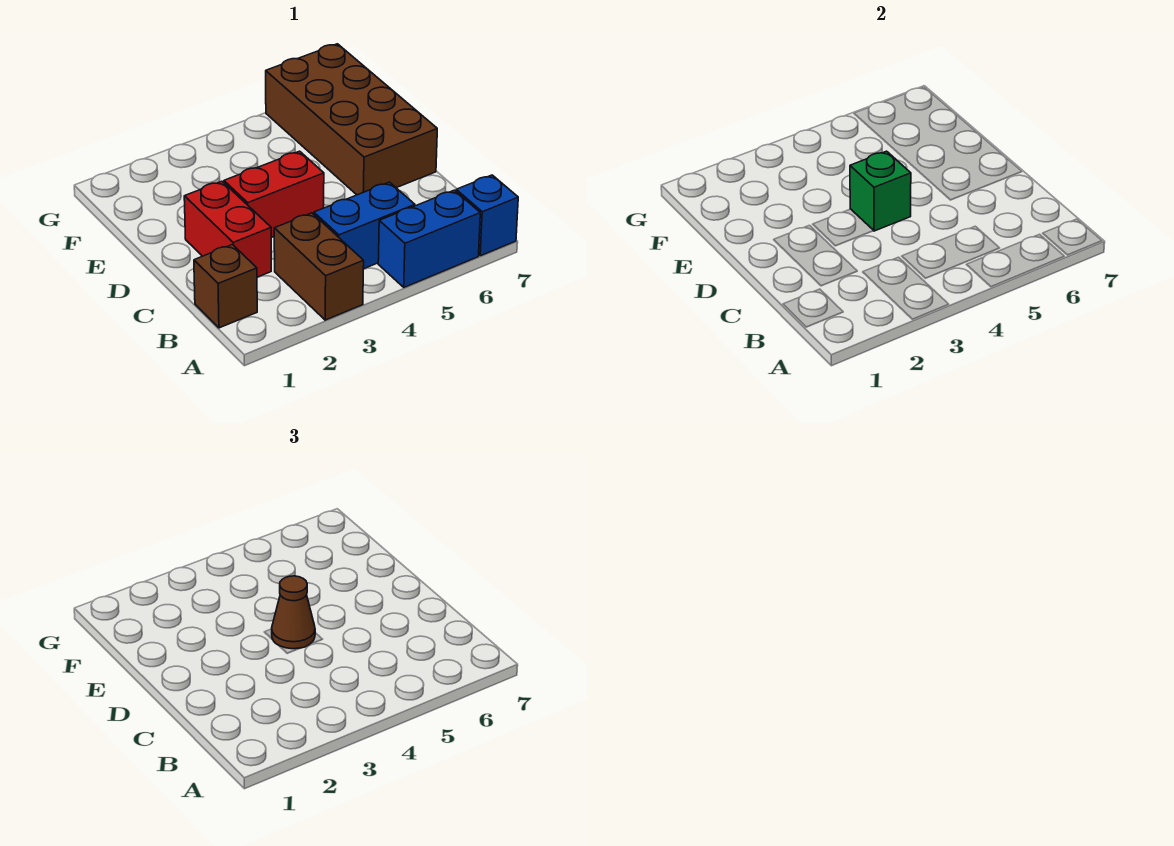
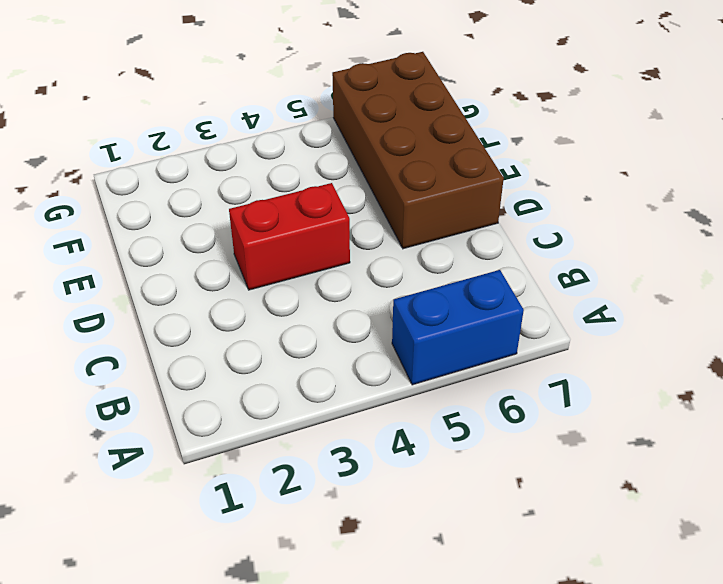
none -> brown 1x2 brick [274,213,364,320]
none -> blue 1x1 brick [456,175,518,256]

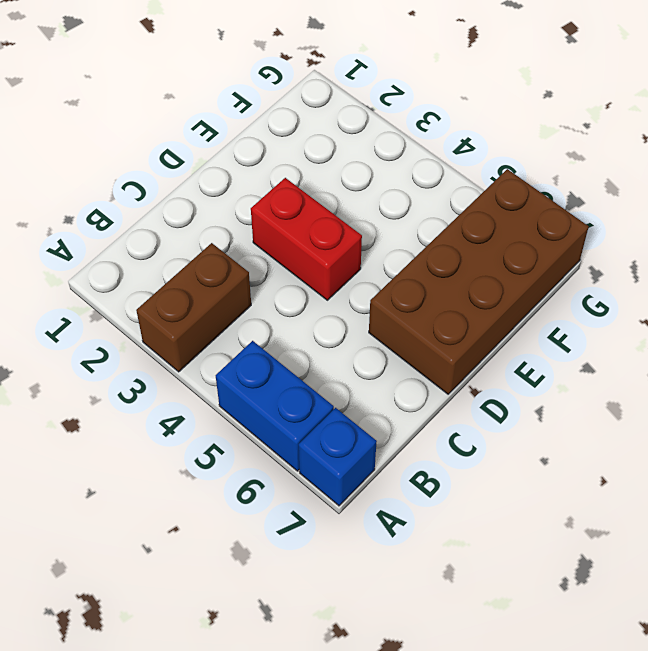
none -> brown 1x1 brick [194,245,257,328]
none -> blue 1x2 brick [314,182,415,269]

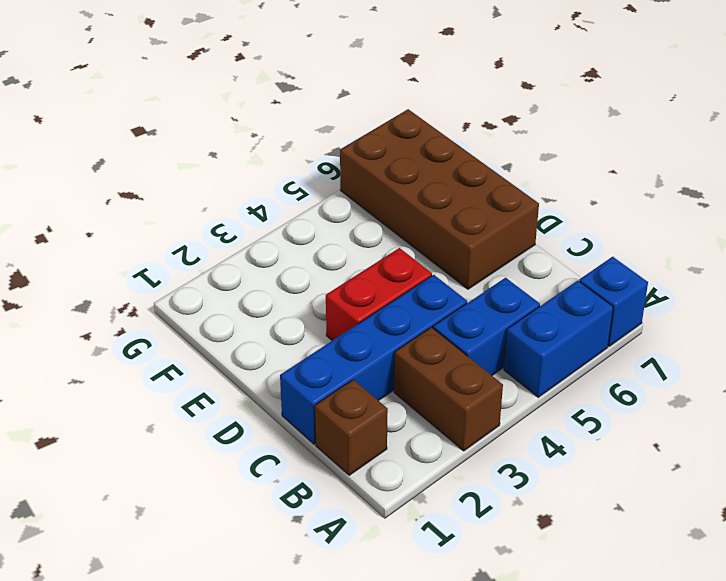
blue 1x4 brick [280,275,467,444] -> red 1x2 brick [184,181,272,277]
none -> green 1x1 brick [850,151,911,231]
none -> brown 1x1 cone [272,576,315,649]

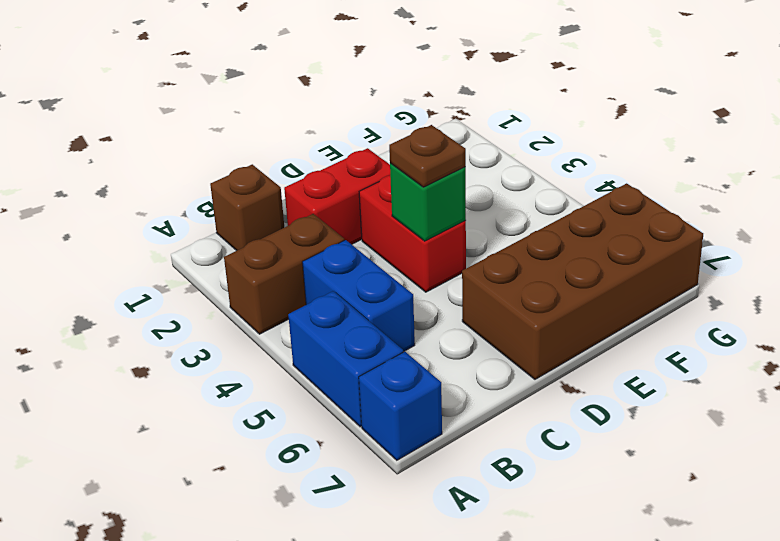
brown 1x1 plate [389,125,466,187] -> brown 1x1 cone [272,576,315,649]

